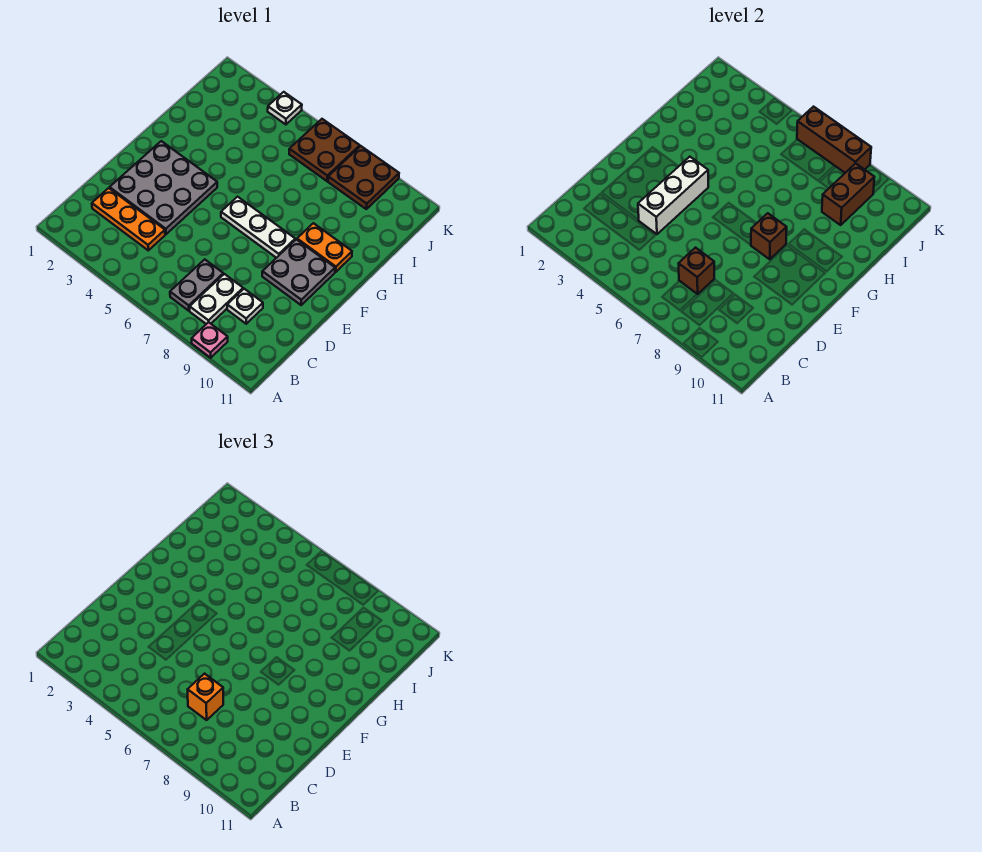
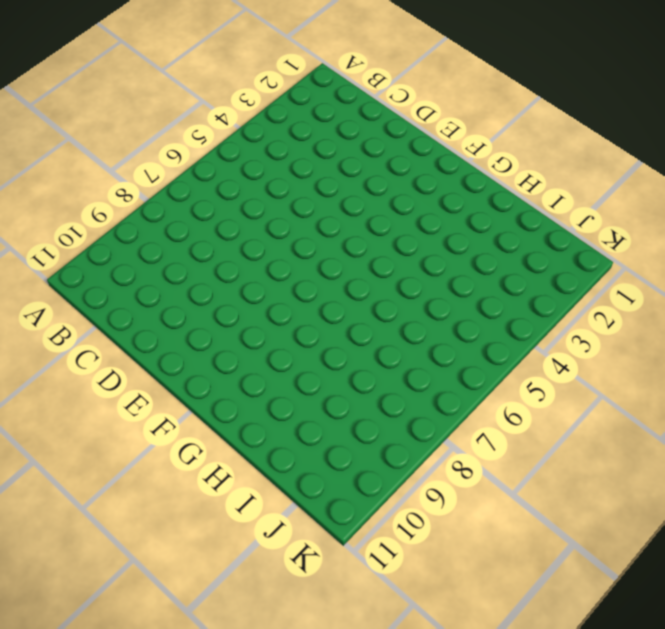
none -> pink 1x1 plate [192,322,228,358]
none -> grey 1x2 plate [170,259,223,311]
none -> white 1x2 plate [190,274,243,324]

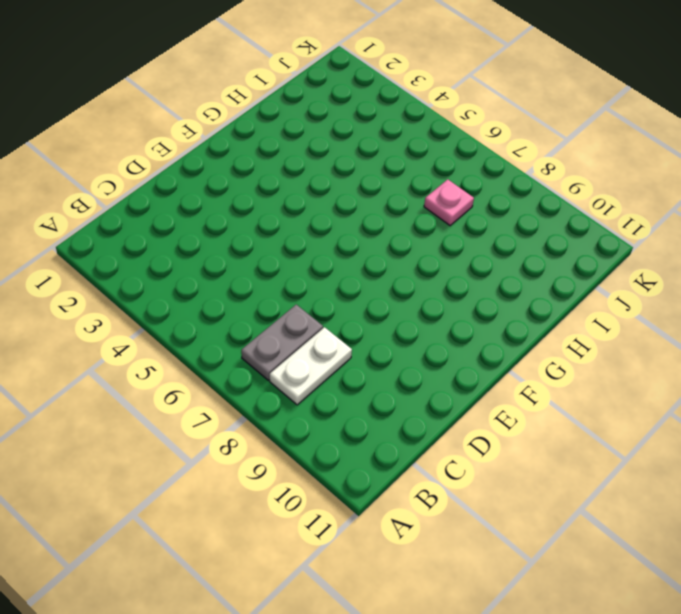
pink 1x1 plate [424,179,474,226] -> pink 1x1 plate moved to [192,322,228,358]
none -> orange 1x3 plate [92,188,165,250]
none -> white 1x1 plate [227,289,263,324]
none -> grey 3x3 plate [110,141,217,234]

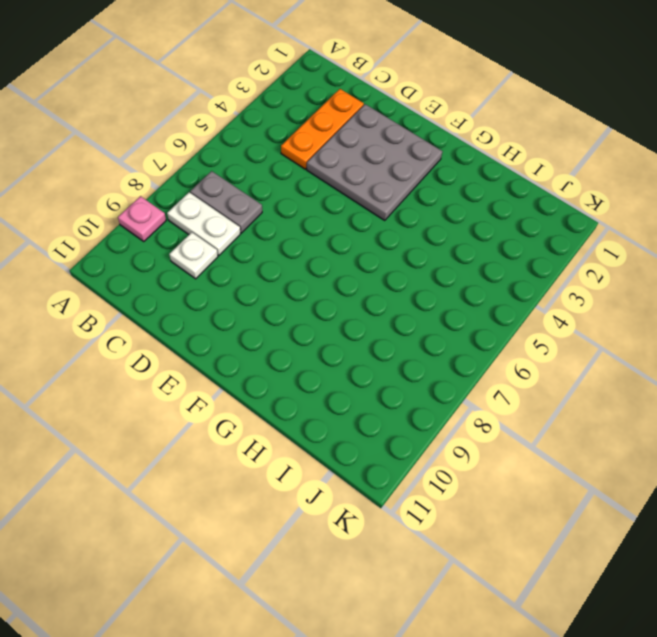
none -> grey 2x2 plate [262,239,335,305]
none -> white 1x3 plate [221,197,295,258]
none -> orange 1x2 plate [297,223,352,272]

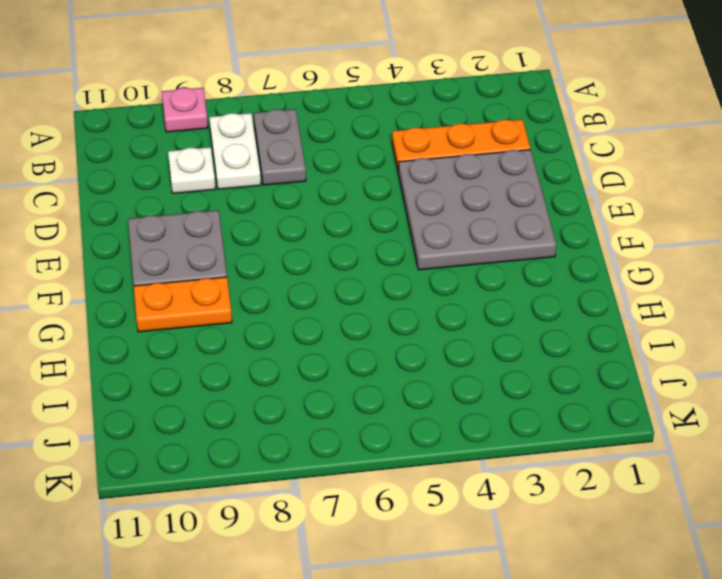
none -> white 1x3 plate [221,197,295,258]
none -> brown 2x2 plate [289,119,360,181]
none -> brown 2x2 plate [328,146,399,209]

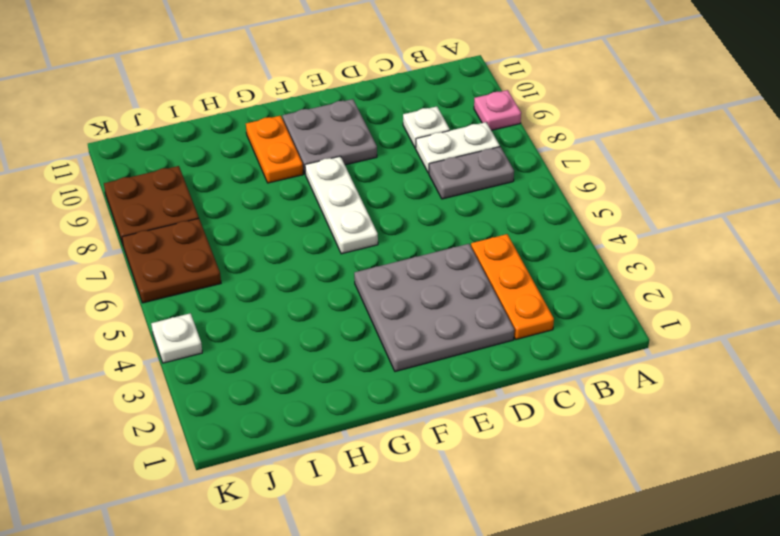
none -> brown 1x1 brick [679,248,714,294]
none -> white 1x3 brick [638,157,708,234]
none -> brown 1x1 brick [751,213,787,259]

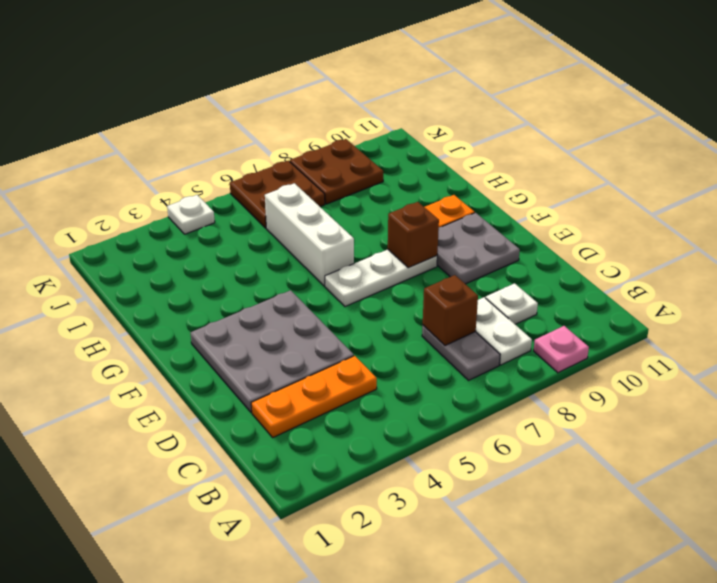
white 1x3 brick [265,183,354,286] -> white 1x3 brick moved to [638,157,708,234]
none -> brown 1x2 brick [822,163,874,225]
none -> brown 1x3 brick [797,107,871,173]
none -> orange 1x1 brick [188,674,223,720]

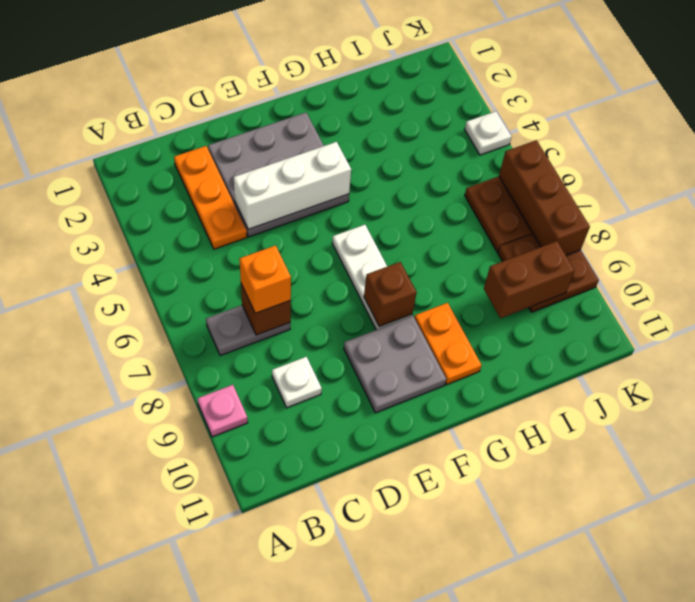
none -> white 1x2 plate [190,274,243,324]

